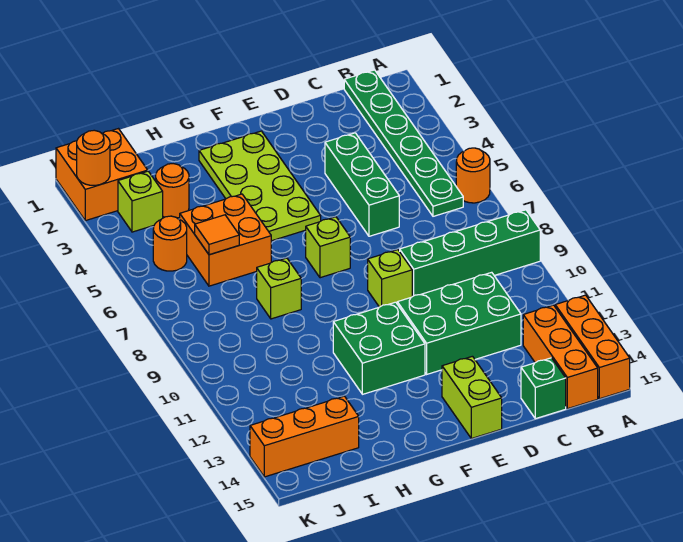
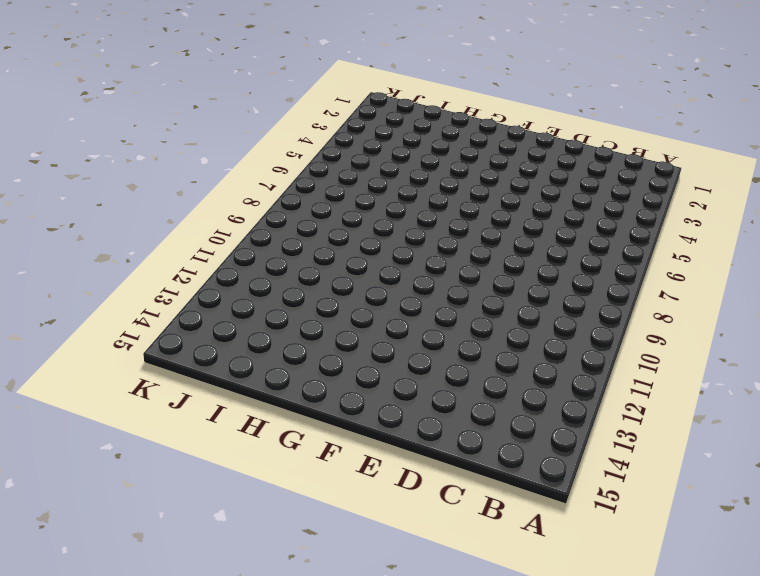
none -> orange 1x1 round brick [456,148,490,203]
none -> green 1x4 brick [400,210,540,297]
none -> orange 1x3 brick [555,295,630,399]

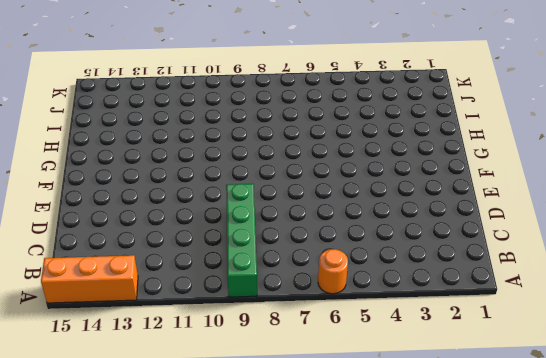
none -> green 1x6 plate [344,70,463,216]
none -> orange 1x3 brick [523,305,598,409]
none -> green 2x3 brick [397,272,521,374]

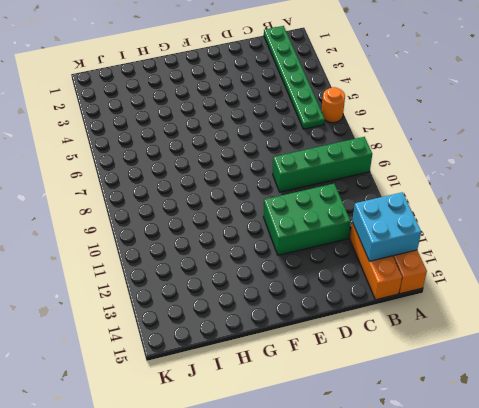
cyan 2x2 brick [352,192,421,261] -> none
none -> green 1x1 brick [521,358,566,419]
none -> green 1x3 brick [325,133,399,236]
none -> lime 1x1 brick [368,250,412,307]

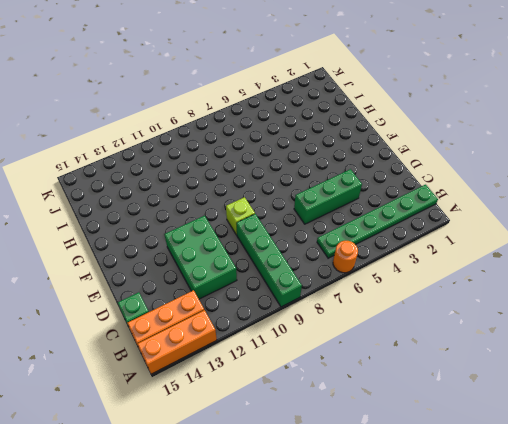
none -> lime 1x2 brick [442,356,502,439]
none -> lime 2x4 plate [199,131,321,241]
none -> lime 1x1 brick [306,217,350,278]

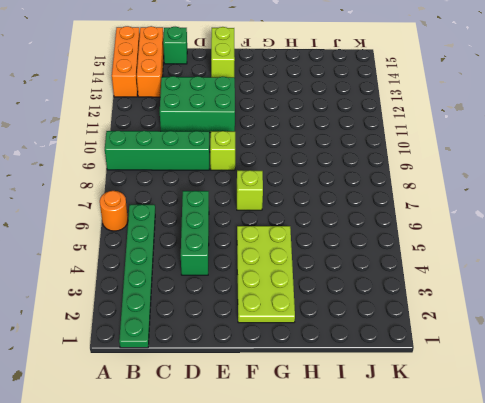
none -> green 2x2 brick [333,302,425,394]
none -> orange 2x2 brick [180,194,271,286]
none -> lime 1x1 brick [257,258,301,319]

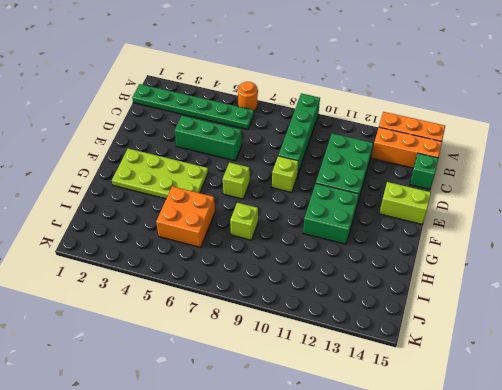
none -> orange 1x1 round brick [156,164,189,218]
none -> orange 1x3 brick [250,396,359,477]
none -> orange 2x2 brick [56,129,148,221]

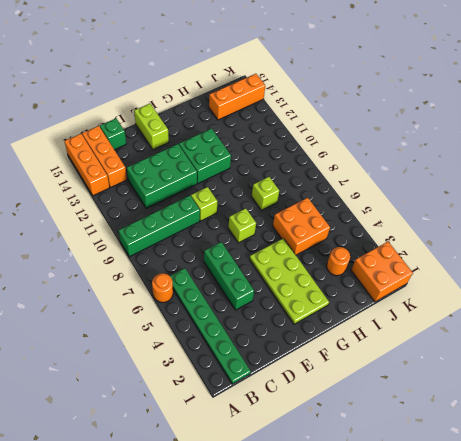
none -> lime 1x1 brick [118,171,163,232]
none -> orange 1x1 round brick [153,216,187,271]
none -> orange 1x1 tile [195,215,239,255]

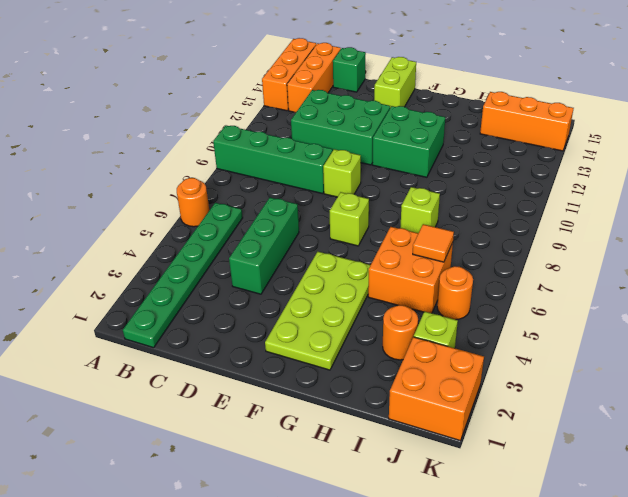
none -> orange 1x1 round brick [77,130,110,185]

